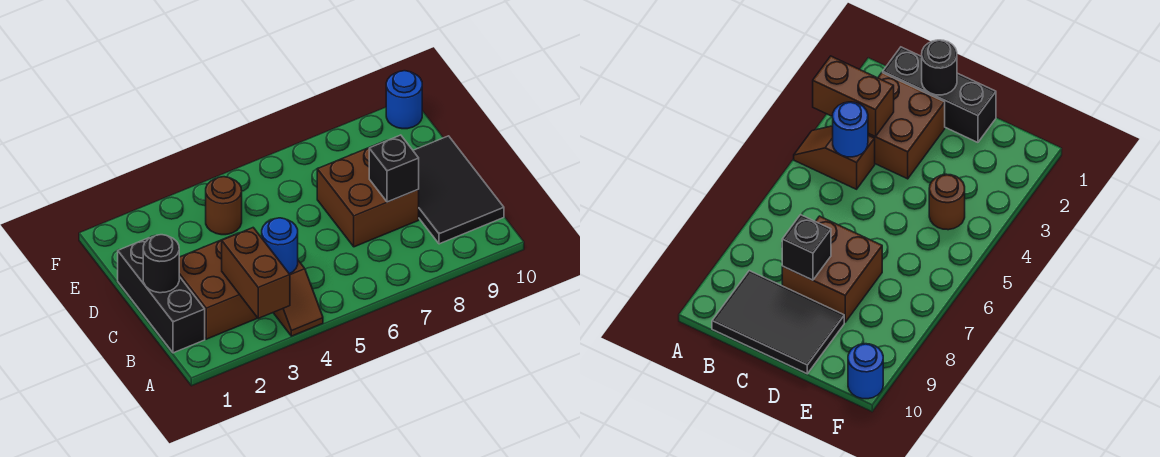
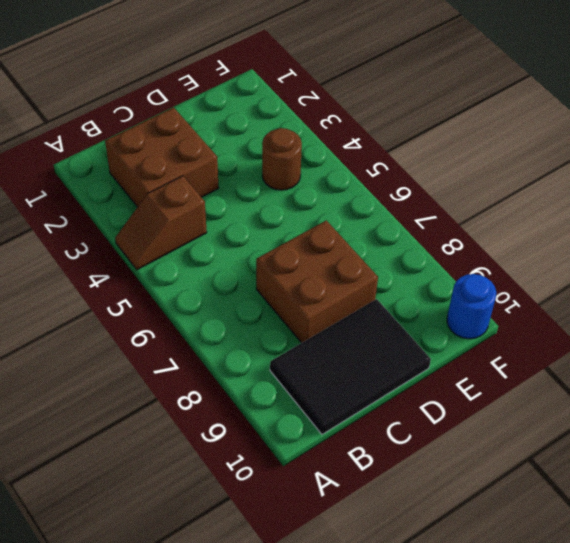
none -> black 1x3 brick [118,238,205,353]
none -> brown 1x2 brick [222,228,290,318]

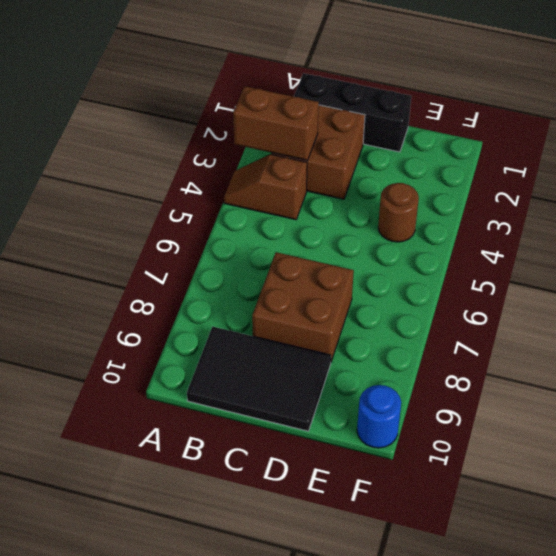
none -> blue 1x1 round brick [262,218,298,274]
none -> black 1x1 round brick [143,235,179,293]

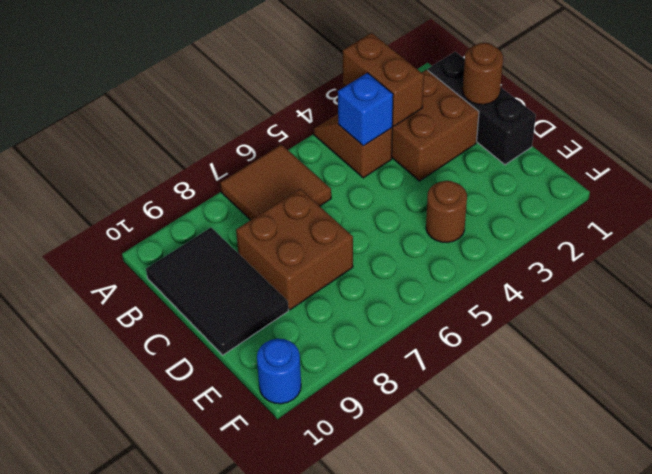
brown 2x2 tile [220,144,331,220] -> none
blue 1x1 brick [338,73,393,146] -> blue 1x1 round brick [262,218,298,274]
brown 1x1 round brick [463,43,503,105] -> black 1x1 round brick [143,235,179,293]
none -> black 1x1 brick [369,135,419,202]

